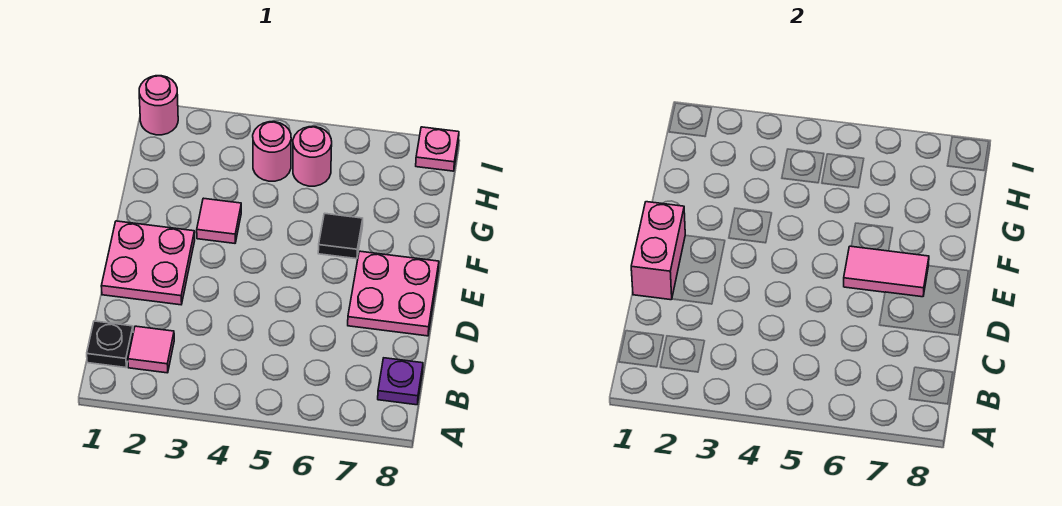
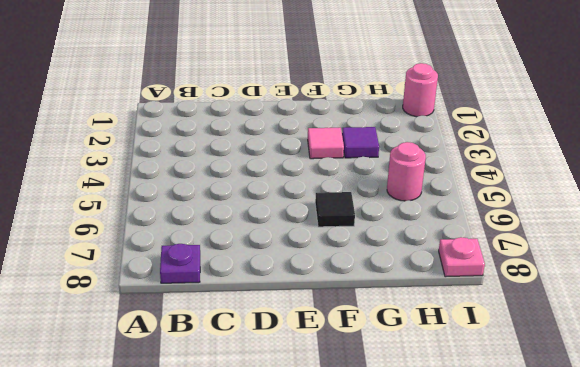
purple 1x1 tile [342,127,379,158] -> none
none -> black 1x1 plate [87,321,133,368]
none -> pink 1x1 tile [128,326,174,373]
none -> pink 2x2 plate [101,221,195,305]

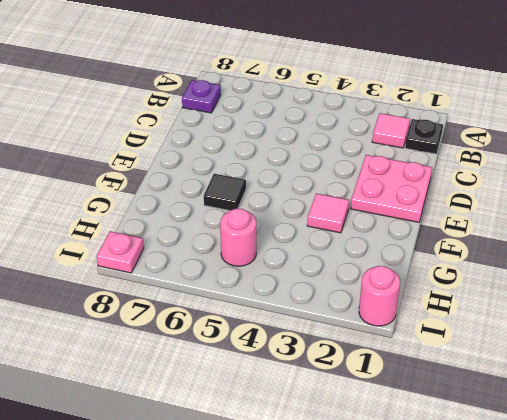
none -> pink 2x2 plate [348,251,439,336]
none -> pink 1x1 round brick [253,122,291,181]
none -> pink 1x2 brick [631,202,685,300]

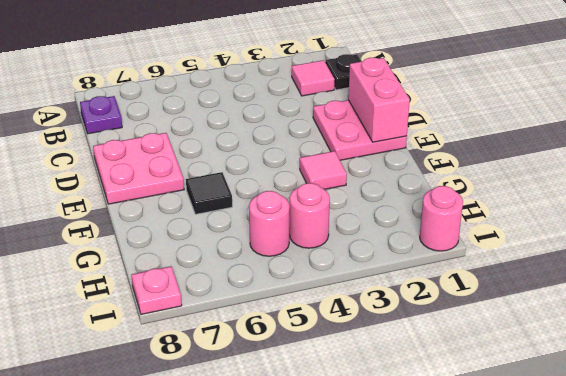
none -> pink 1x2 tile [844,246,929,297]

